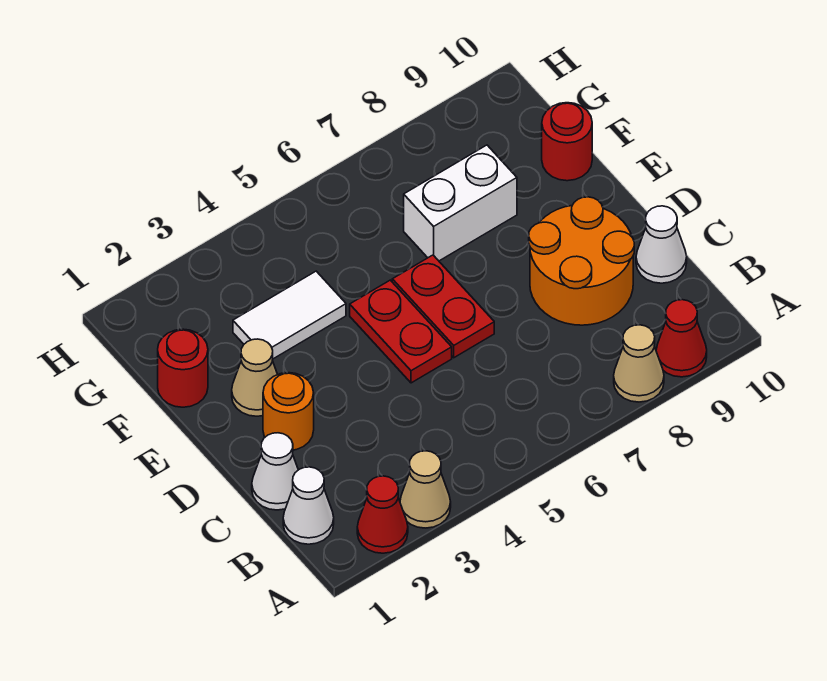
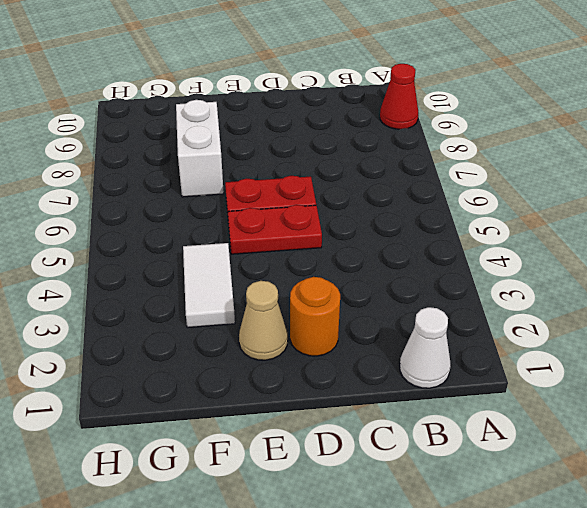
none -> red 1x1 cone [357,476,408,553]
none -> tan 1x1 cone [400,451,451,528]
none -> tan 1x1 cone [614,325,664,402]

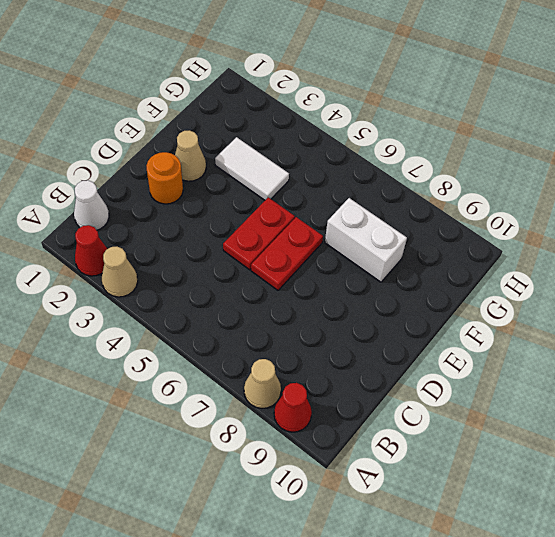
none -> white 1x1 cone [252,433,298,510]
none -> orange 2x2 round brick [529,197,634,325]
none -> white 1x1 cone [636,206,687,283]

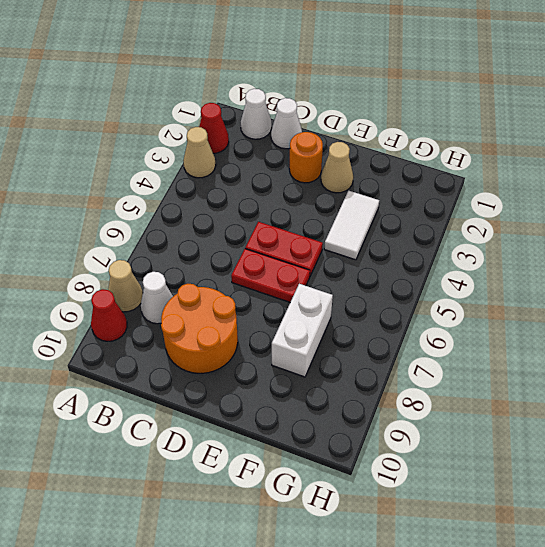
white 1x1 cone [141,272,173,324] -> white 1x1 cone moved to [636,206,687,283]
none -> red 1x1 round brick [158,329,208,407]
none -> red 1x1 round brick [542,103,592,181]

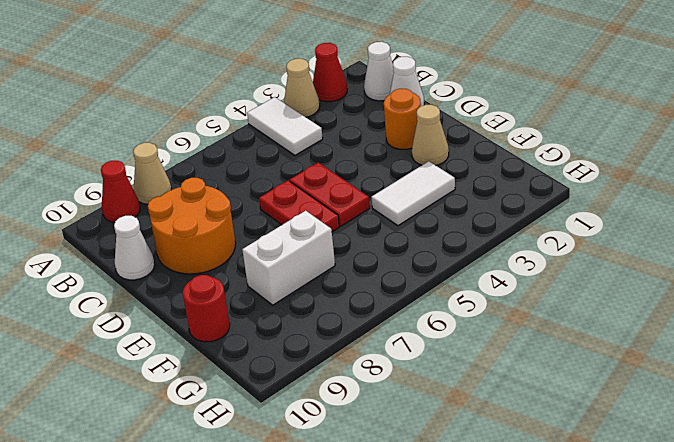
white 1x2 tile [247,97,323,155] -> none
none -> red 1x1 round brick [158,329,208,407]

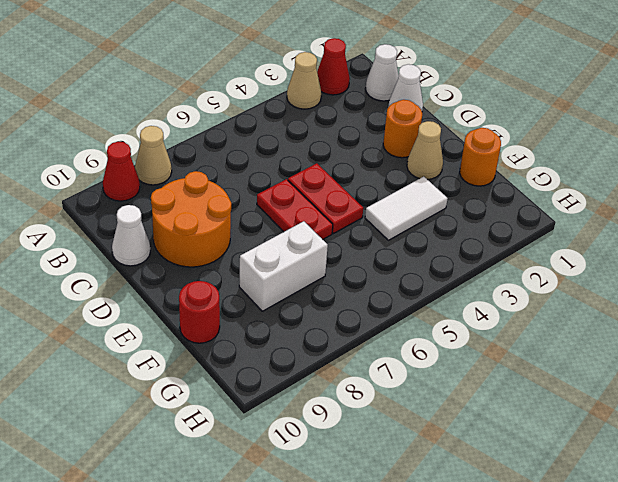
orange 1x1 round brick [460,128,501,186] -> red 1x1 round brick [158,329,208,407]

